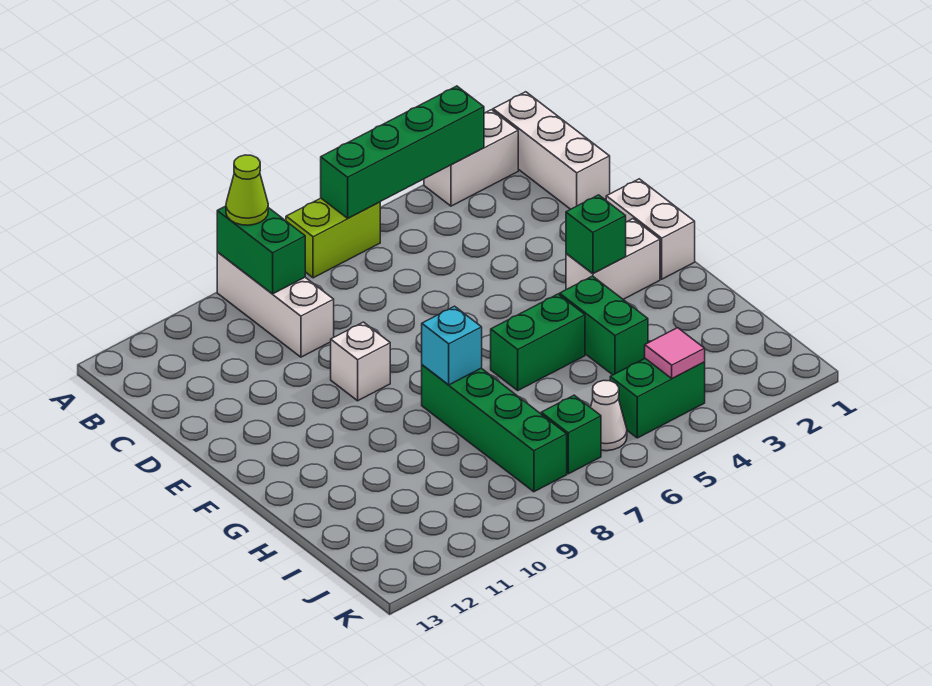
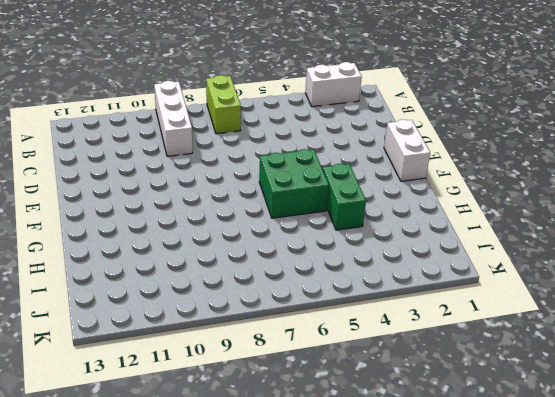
lime 1x2 brick [206,75,241,134] -> lime 1x2 brick turned to [286,198,380,278]
green 2x2 brick [259,149,329,218] -> green 1x2 brick [491,294,585,390]
none -> white 1x3 brick [493,92,610,209]
none -> white 1x1 brick [331,322,390,401]
none -> white 1x2 brick [566,219,660,299]

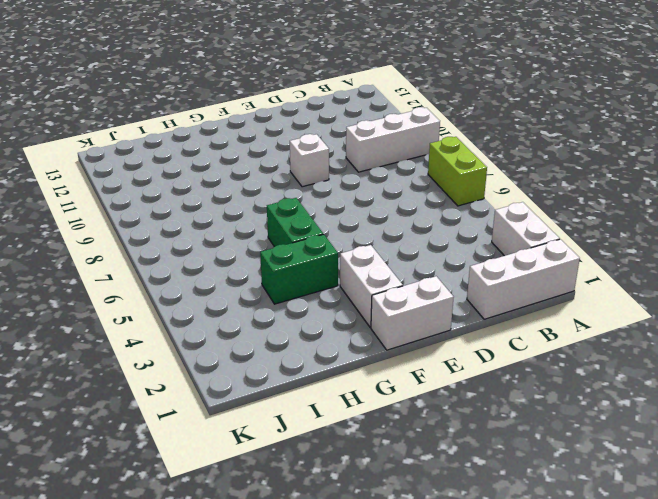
none -> green 1x4 brick [422,365,567,492]
none -> green 1x2 brick [610,359,705,438]
none -> white 1x1 cone [590,380,627,451]

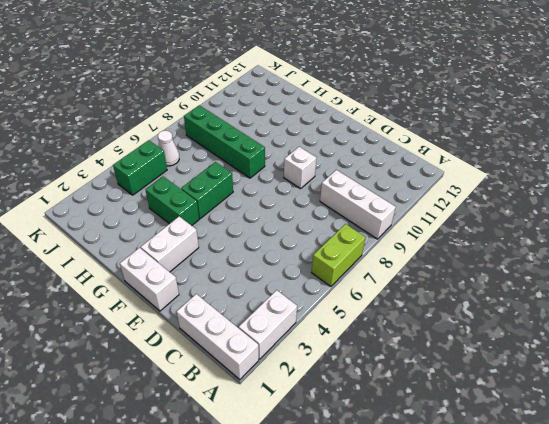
none -> green 1x1 brick [541,395,601,474]
none -> green 1x4 brick [321,86,484,218]
none -> green 1x2 brick [217,206,305,294]

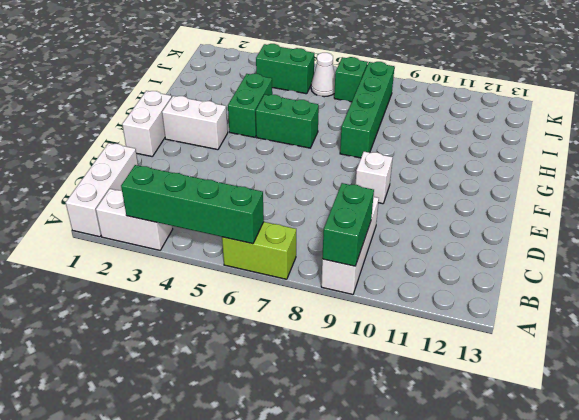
none -> green 1x1 brick [566,195,626,274]
none -> cyan 1x1 brick [422,306,482,385]
none -> pink 1x1 tile [645,328,705,379]

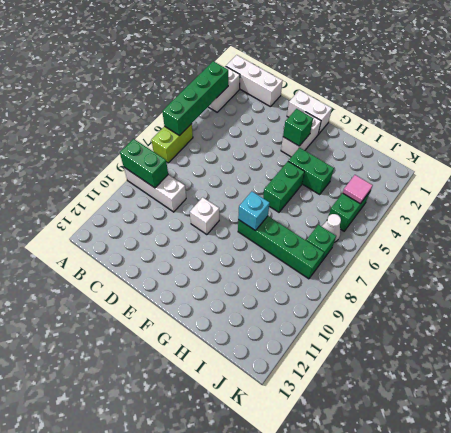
none -> lime 1x1 cone [226,155,268,225]

